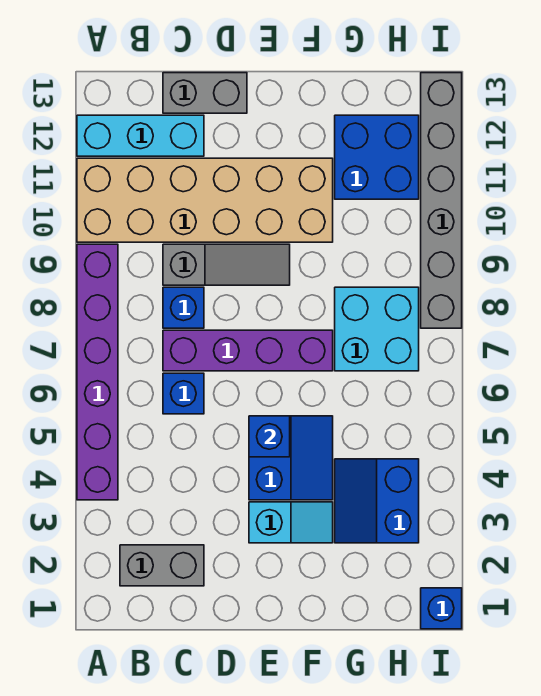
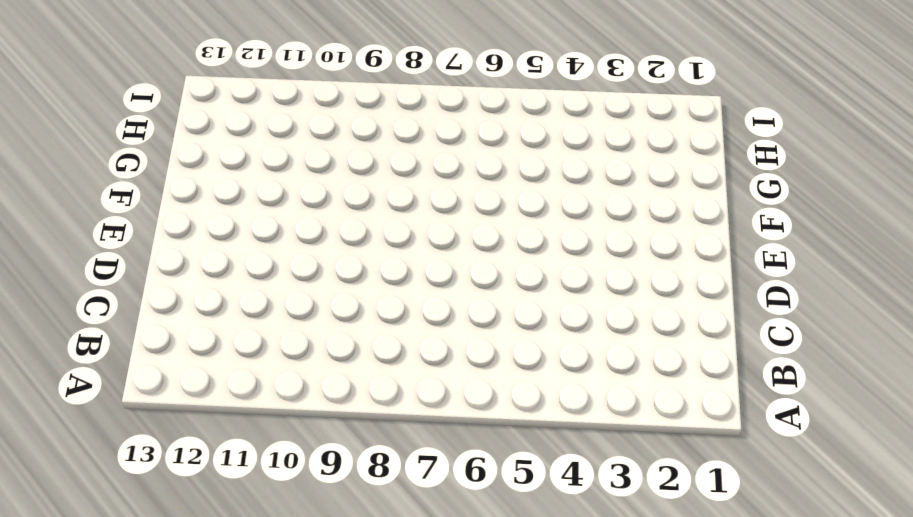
none -> purple 1x6 brick [77,244,118,500]
none -> tan 2x6 brick [77,158,333,242]
none -> cyan 1x3 brick [77,115,204,156]

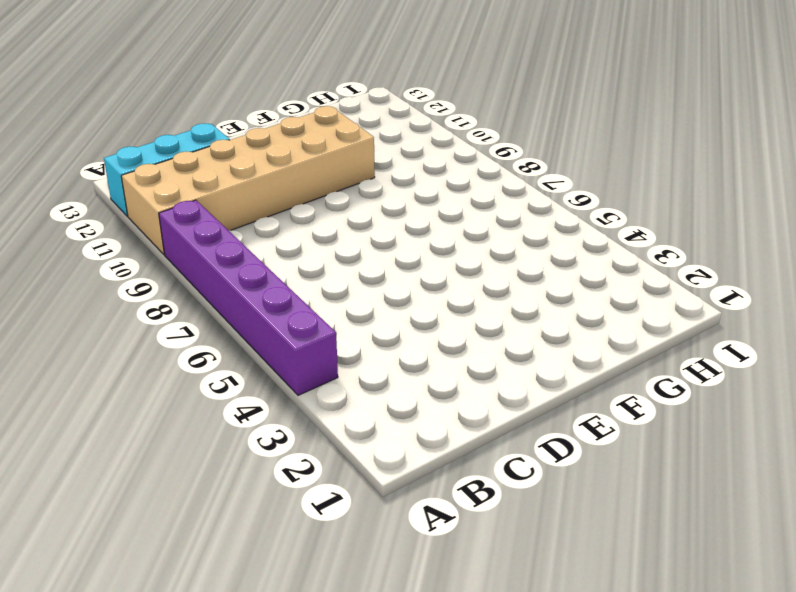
none -> grey 1x2 brick [120,545,204,586]
none -> blue 1x1 brick [163,373,204,414]
none -> purple 1x4 brick [163,330,333,371]

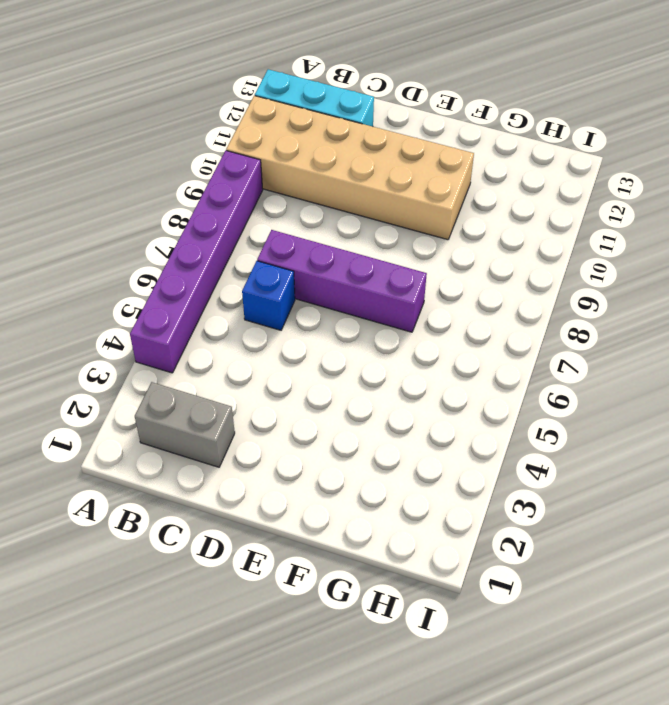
none -> blue 1x1 brick [163,287,204,328]
none -> grey 1x3 slope [163,244,290,285]
none -> grey 1x2 brick [163,73,247,113]

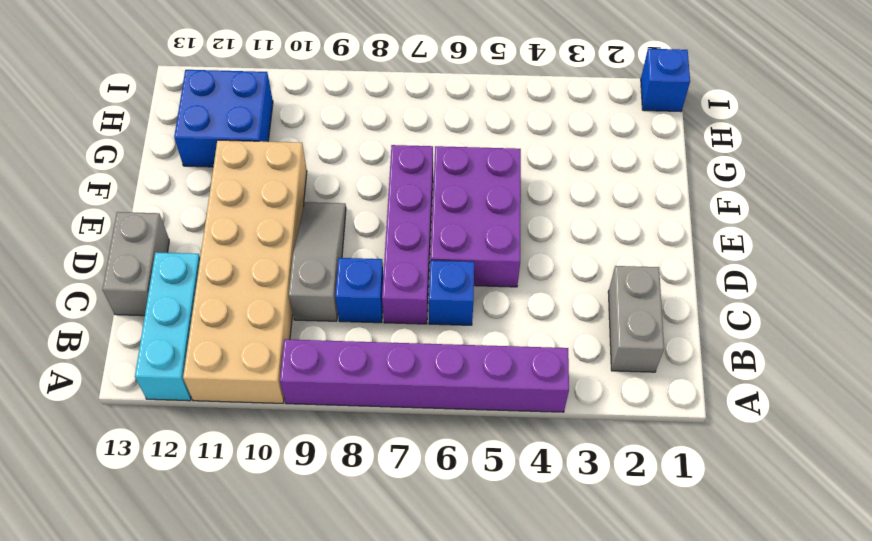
purple 2x3 brick [431,146,521,287] -> blue 2x2 slope [249,416,333,500]
none -> cyan 1x2 slope [249,502,333,543]
none -> blue 2x2 slope [335,459,419,543]
none -> cyan 2x2 brick [335,287,419,371]

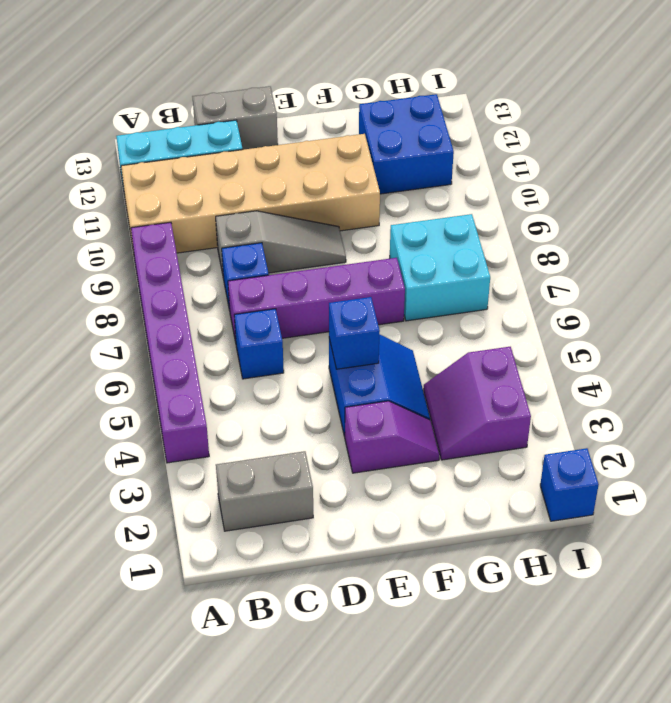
purple 1x2 slope [345,401,439,473] -> cyan 1x2 slope [249,502,333,543]
purple 2x2 slope [423,347,531,460] -> blue 2x2 slope [335,459,419,543]
none -> grey 1x6 brick [421,73,462,328]

